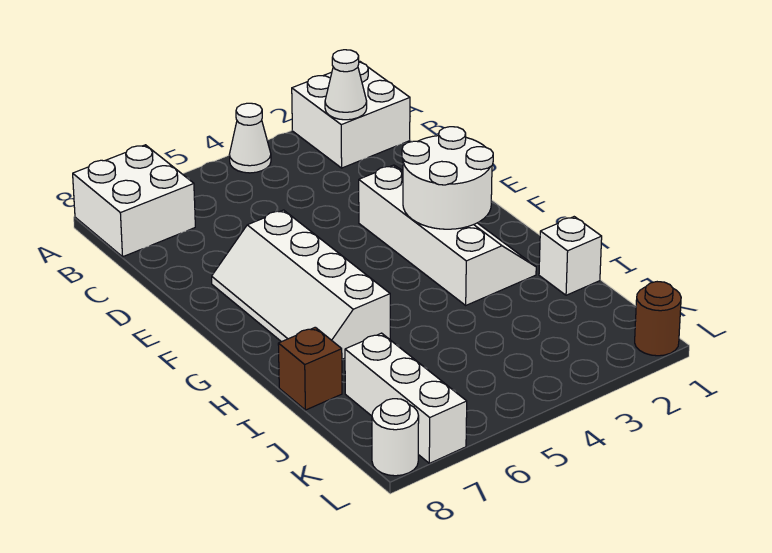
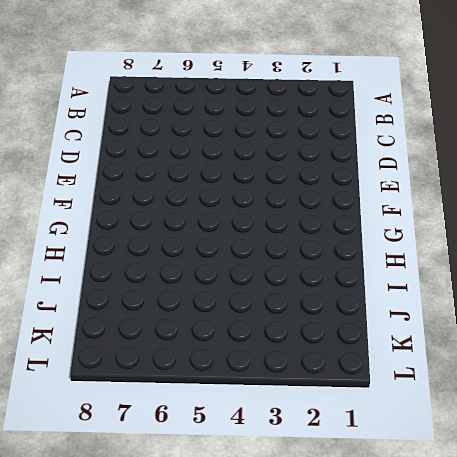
none -> white 2x2 brick [292,61,410,168]
none -> white 1x1 cone [229,103,271,173]
none -> white 2x2 brick [73,145,195,257]

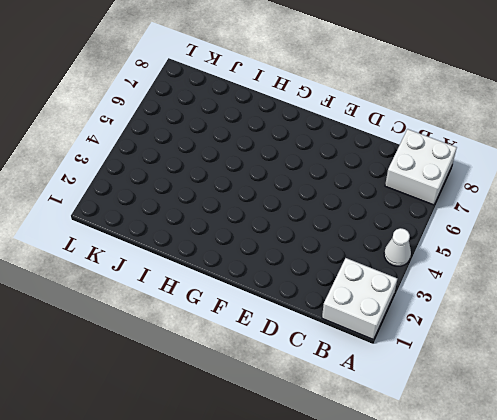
none -> white 2x4 slope [359,165,536,305]
none -> white 2x4 slope [212,210,390,359]
none -> white 1x1 brick [539,217,602,295]

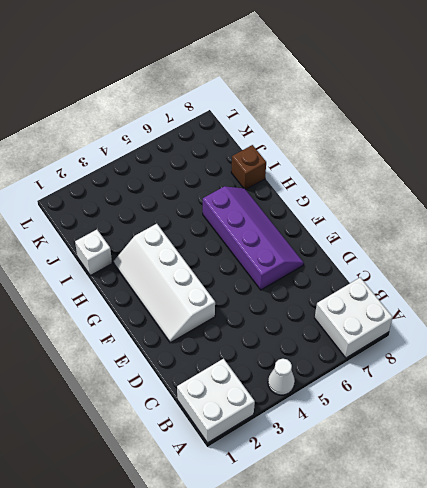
purple 2x4 slope [203,186,304,290] -> white 2x4 slope [212,210,390,359]
none -> white 1x3 brick [345,333,467,463]
none -> brown 1x1 round brick [635,282,681,356]
none -> white 1x1 round brick [372,399,419,476]

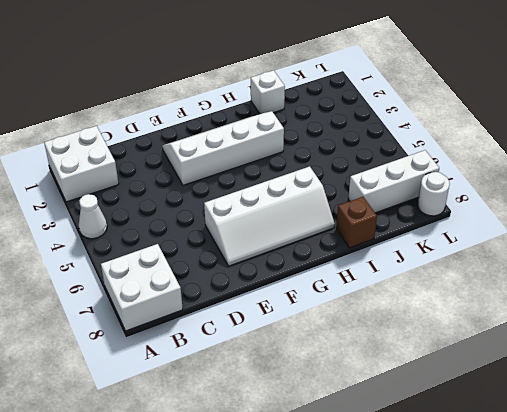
none -> brown 1x1 round brick [635,282,681,356]
none -> white 1x1 cone [325,50,367,120]
none -> white 2x2 round brick [402,127,493,229]

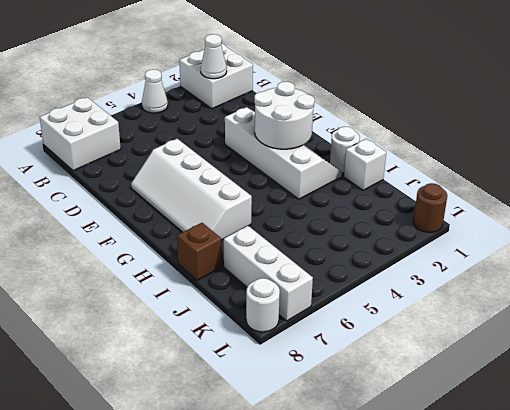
white 1x1 round brick [330,127,360,173] -> none

